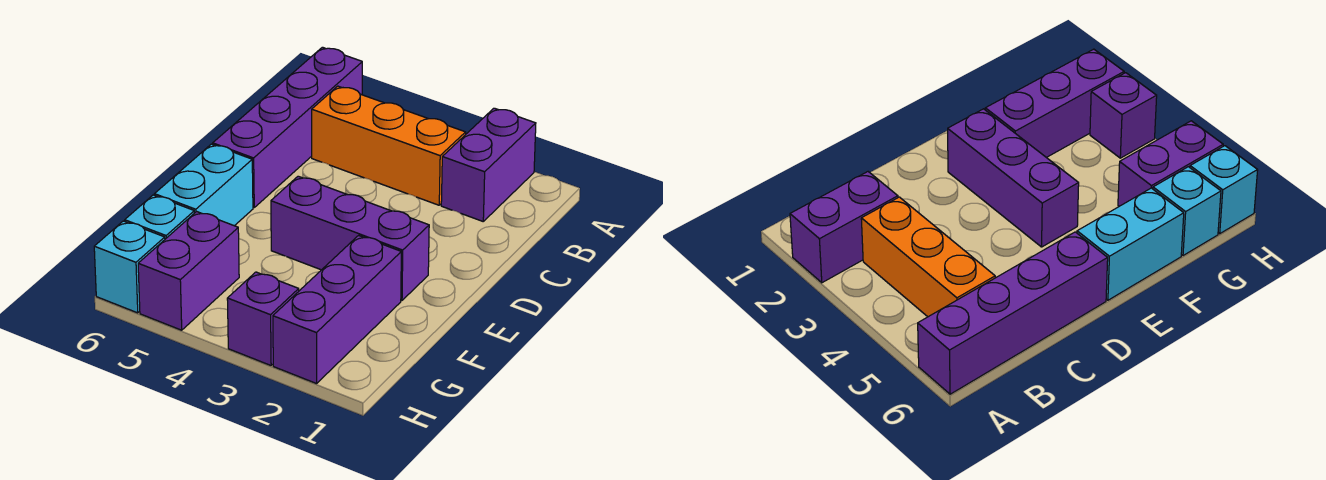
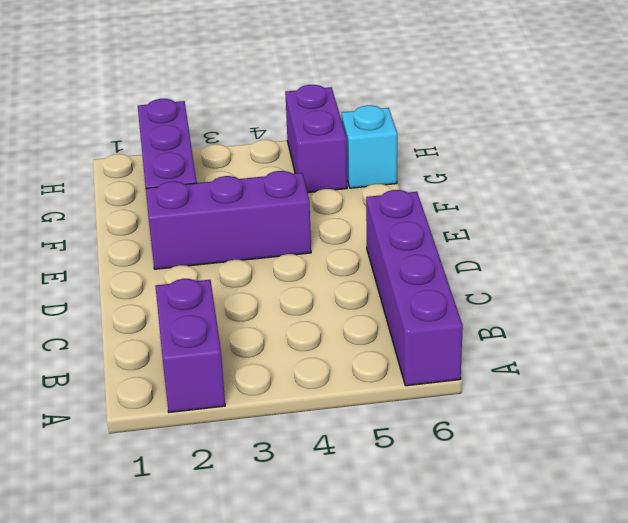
none -> orange 1x3 brick [312,86,466,205]
none -> cyan 1x2 brick [155,144,253,226]

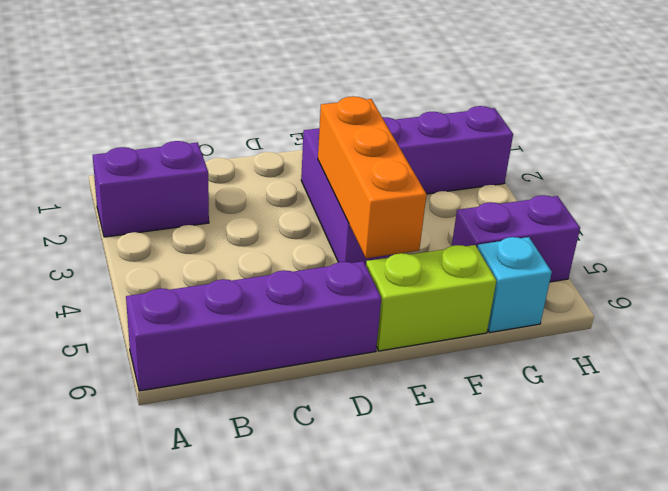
orange 1x3 brick [318,96,427,258] -> orange 1x3 brick moved to [312,86,466,205]
lime 1x2 brick [366,245,496,351] -> cyan 1x2 brick [155,144,253,226]
none -> purple 1x1 brick [227,272,299,365]
none -> cyan 1x1 brick [94,221,165,313]

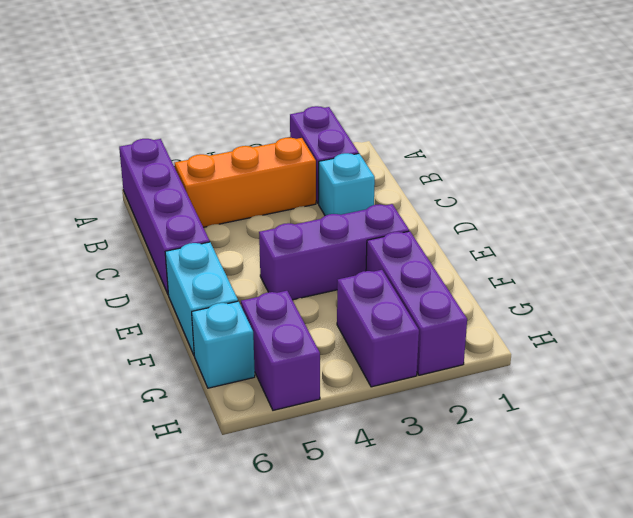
cyan 1x1 brick [319,153,375,216] -> cyan 1x1 brick moved to [94,221,165,313]
purple 1x2 brick [337,270,419,387] -> purple 1x1 brick [227,272,299,365]

